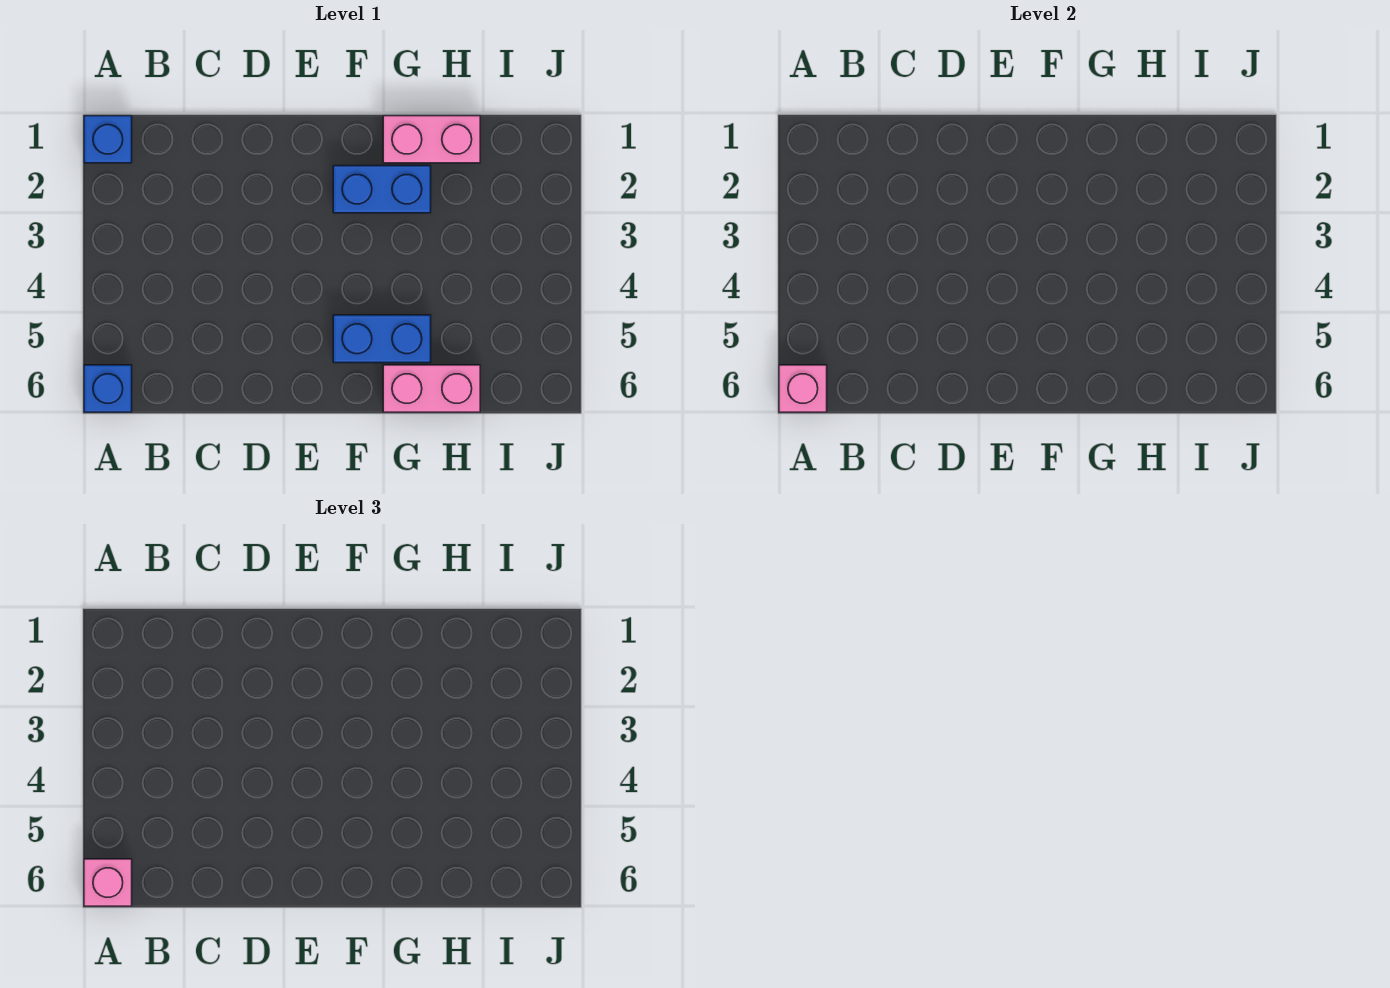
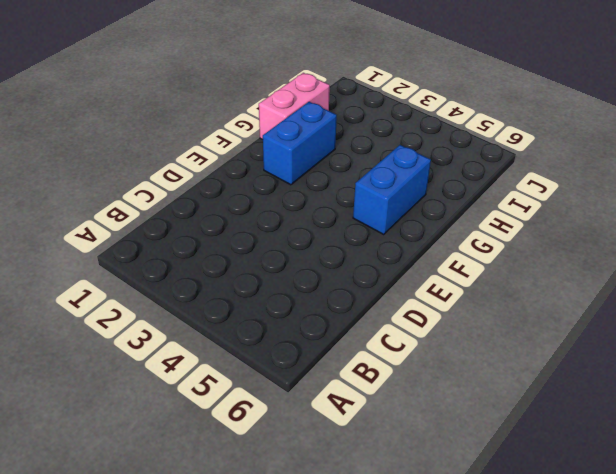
none -> blue 1x1 brick [84,116,132,163]
none -> blue 1x1 brick [84,365,132,412]

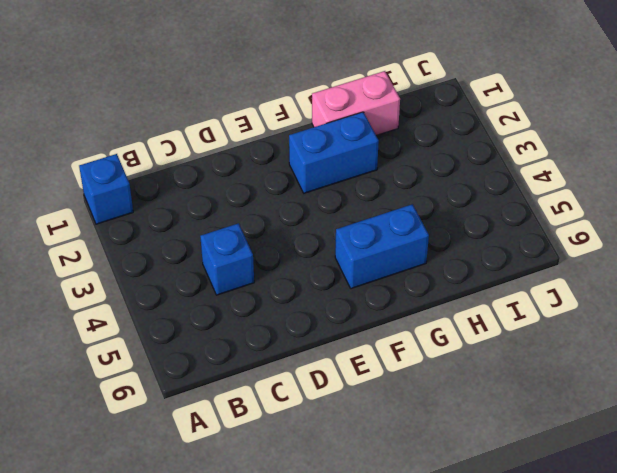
blue 1x1 brick [200,223,254,295] -> blue 1x1 brick moved to [84,365,132,412]
none -> pink 1x2 brick [383,365,480,412]
none -> pink 1x1 brick [779,365,827,412]

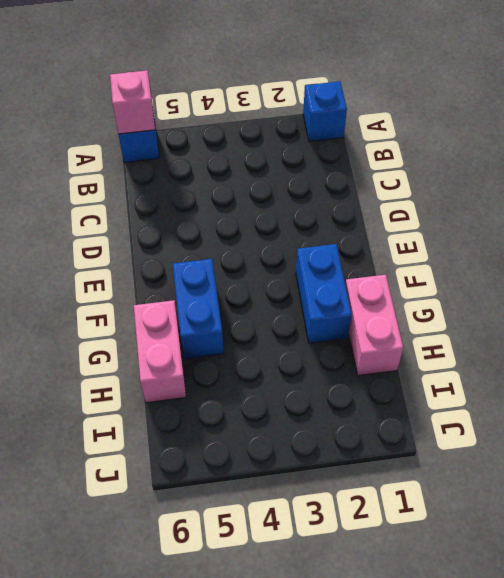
none -> pink 1x1 brick [84,859,132,906]

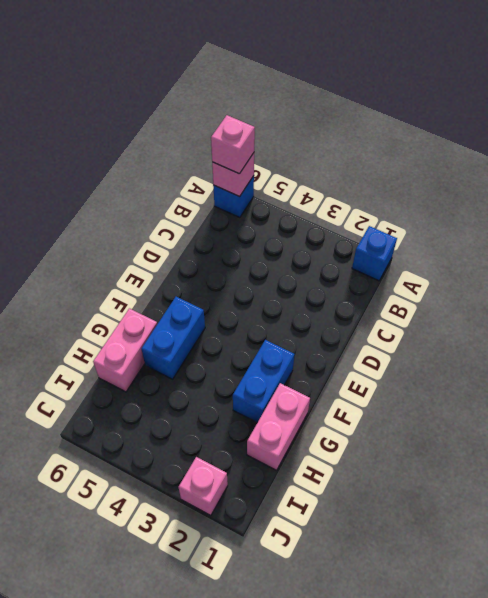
pink 1x1 brick [178,457,228,516] -> none

